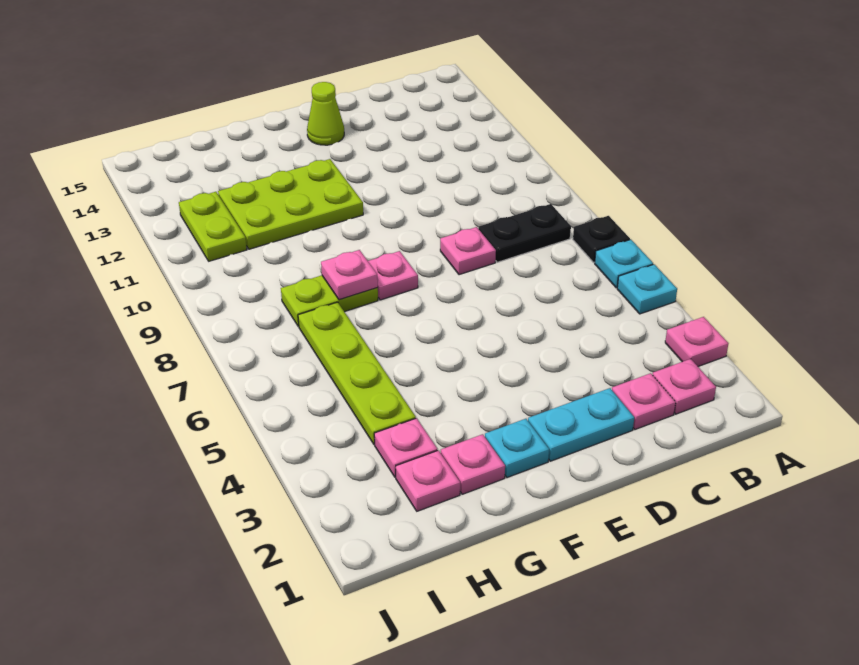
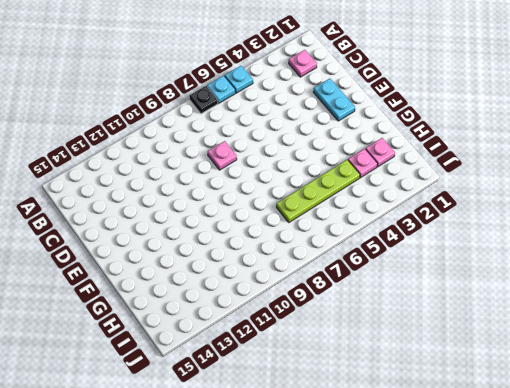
none -> pink 1x1 plate [665,317,728,366]
none -> black 1x2 plate [478,204,571,262]
none -> pink 1x1 plate [612,373,676,429]

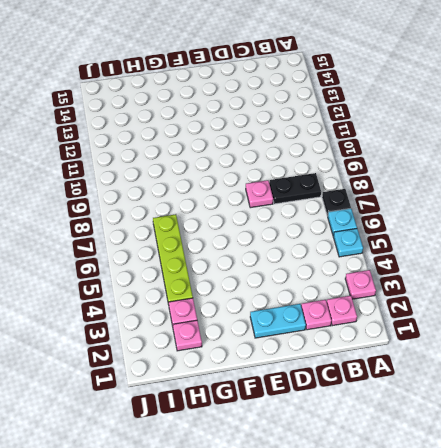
none -> lime 1x1 cone [307,82,344,145]
none -> cyan 1x1 plate [485,419,549,478]
none -> pink 1x1 plate [368,251,418,300]

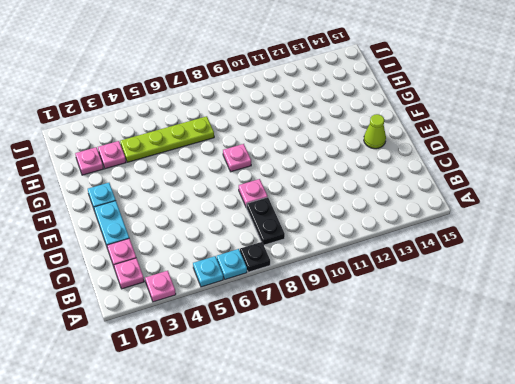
none -> lime 2x3 plate [218,159,363,249]
none -> pink 1x1 plate [441,434,505,494]
none -> lime 1x2 plate [281,275,378,326]

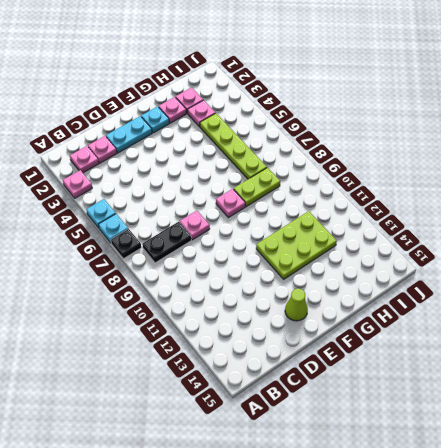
none -> lime 1x2 plate [179,192,247,261]
none -> pink 1x1 plate [321,250,378,300]

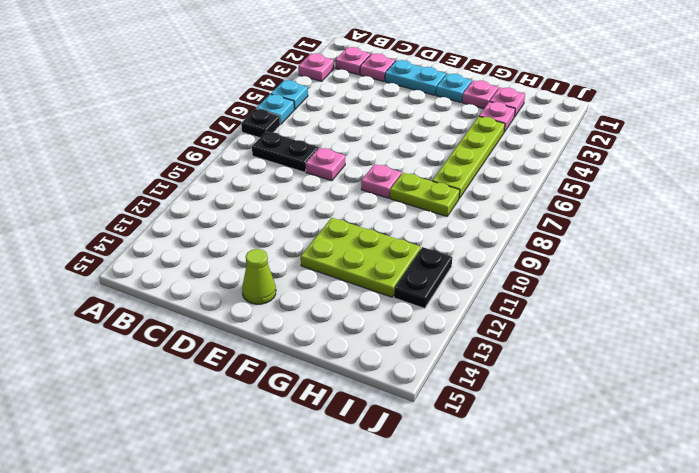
black 1x2 plate [394,247,452,309] -> lime 1x2 plate [179,192,247,261]
none -> pink 1x1 plate [321,250,378,300]

